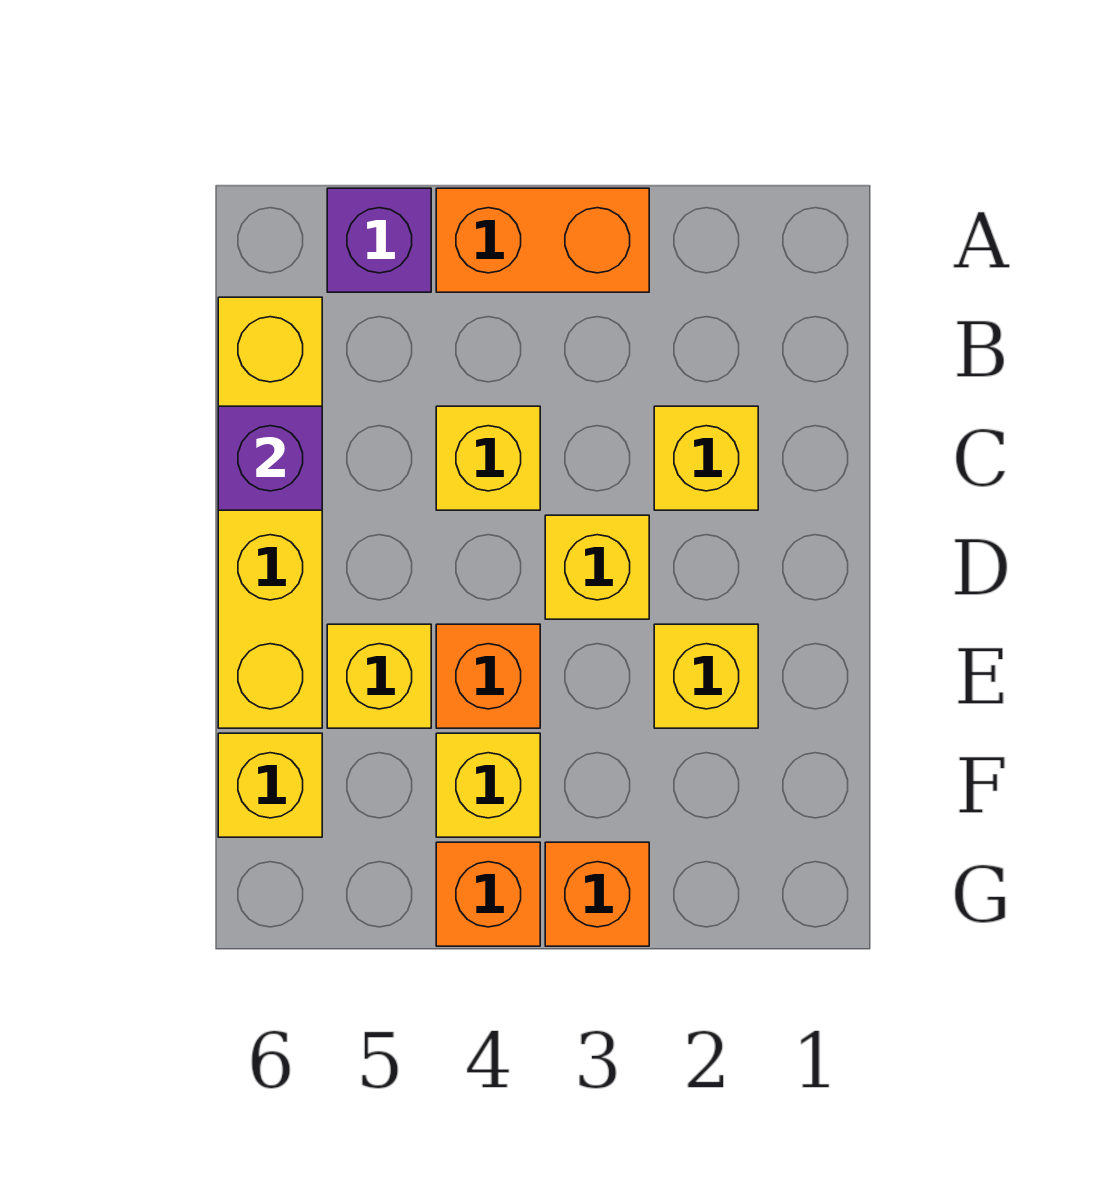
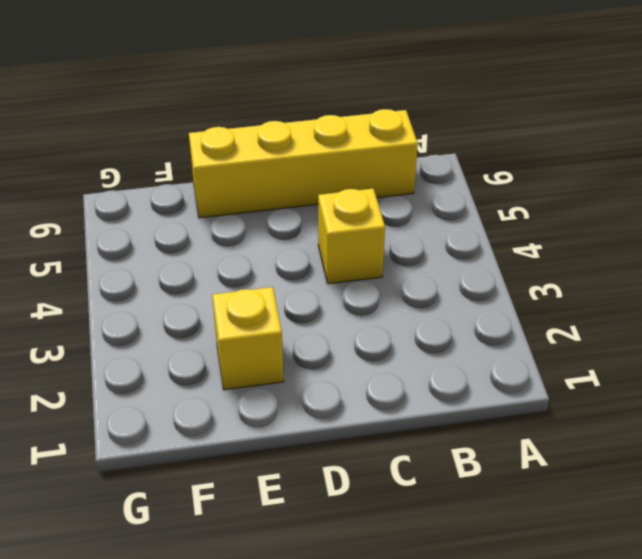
none -> orange 1x2 brick [436,188,649,292]
none -> purple 1x1 brick [327,188,431,292]
none -> yellow 1x1 brick [654,406,758,510]

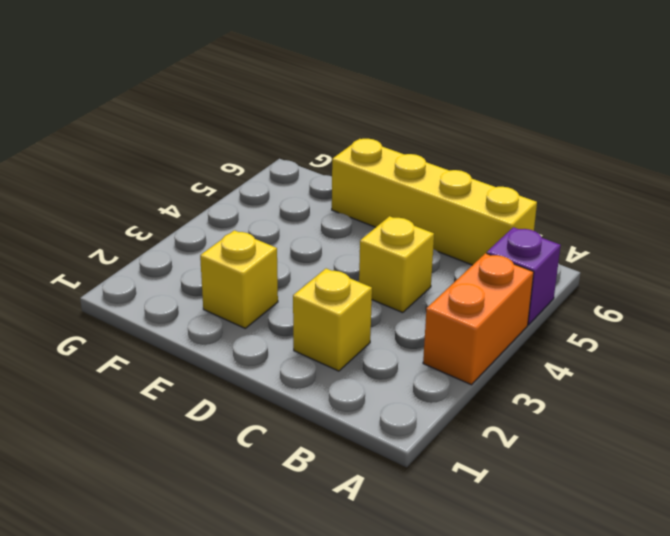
none -> yellow 1x1 brick [545,515,649,619]
none -> orange 1x1 brick [436,624,540,728]
none -> yellow 1x1 brick [327,624,431,728]

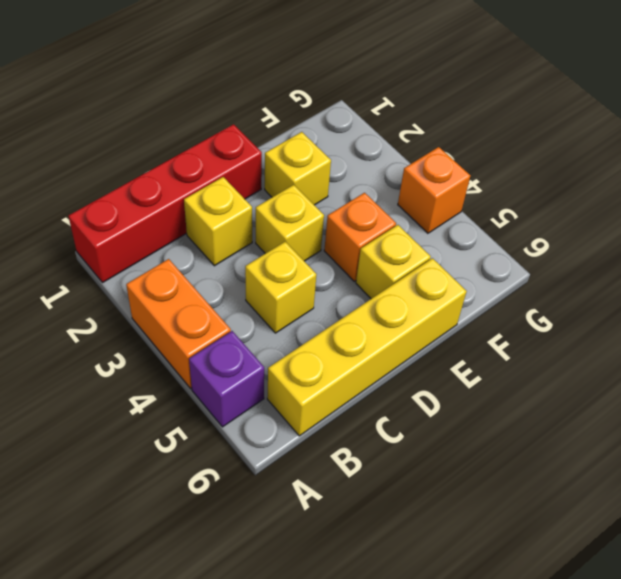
red 1x4 brick [69,124,262,283] -> none
none -> yellow 1x1 brick [436,733,540,837]
none -> yellow 1x1 brick [218,733,322,837]
none -> orange 1x1 brick [545,842,649,946]

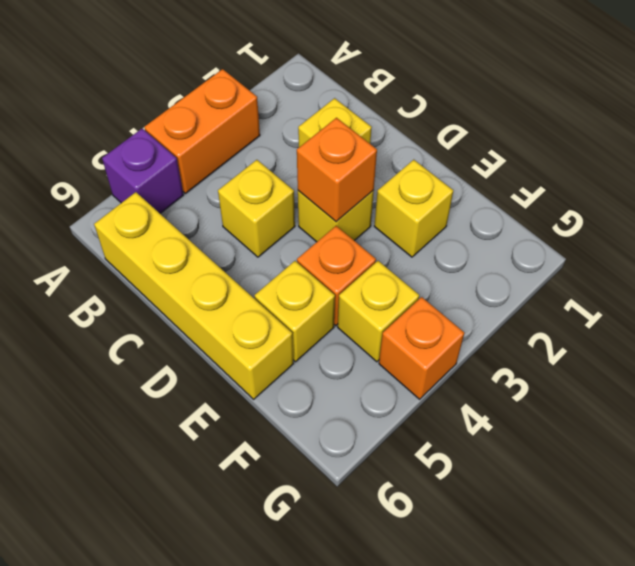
orange 1x1 brick [297,118,377,222] -> orange 1x1 brick moved to [545,842,649,946]
none -> yellow 1x1 brick [218,733,322,837]
none -> purple 1x1 brick [218,406,322,510]

